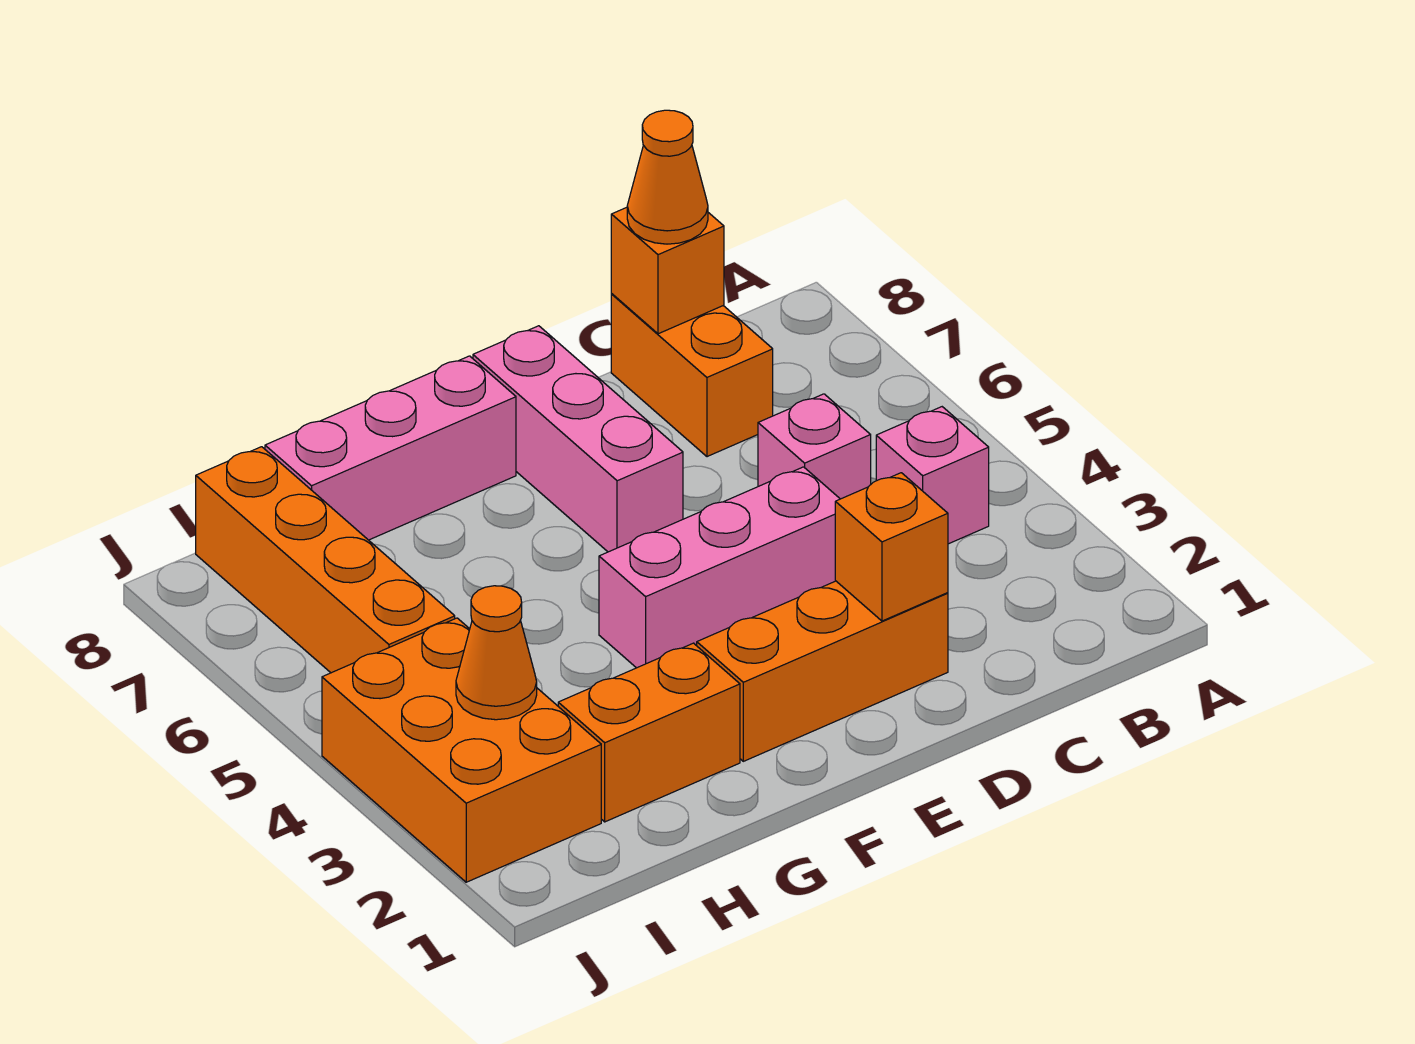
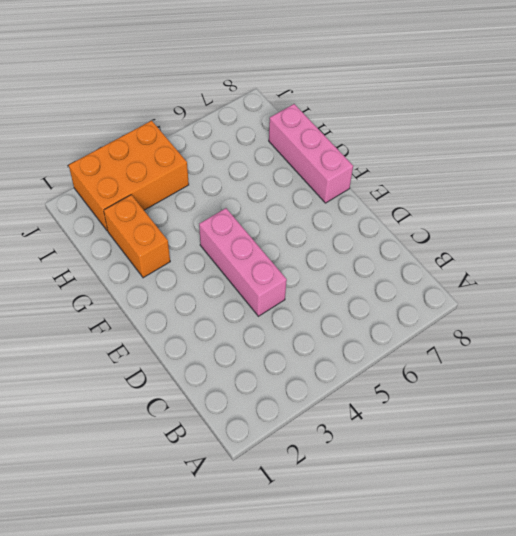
none -> pink 1x1 brick [876,407,989,544]
none -> pink 1x1 brick [758,394,871,499]
none -> orange 1x2 brick [611,294,773,457]

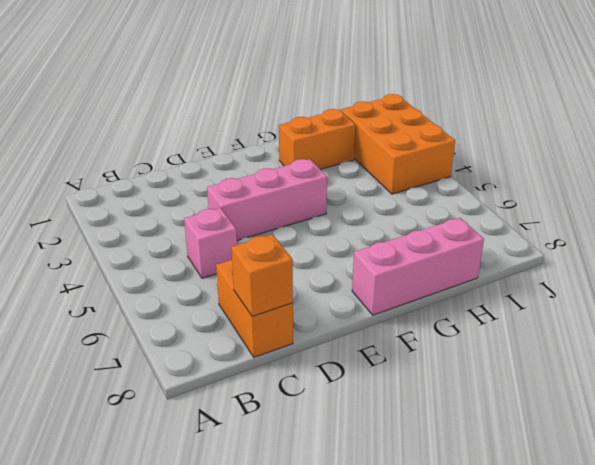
none -> pink 1x1 brick [876,407,989,544]
none -> orange 1x3 brick [697,581,948,761]
none -> pink 1x3 brick [473,326,683,552]

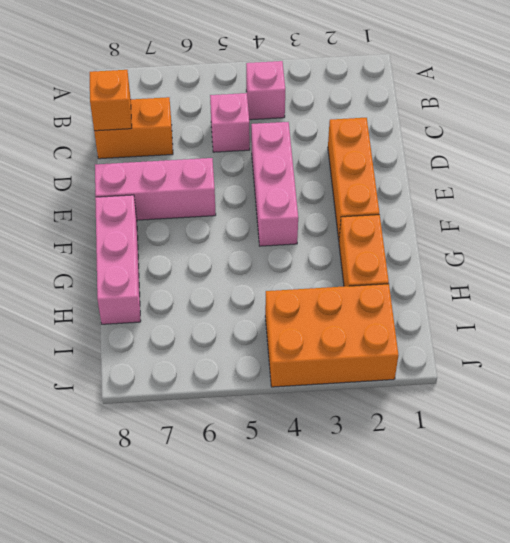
none -> orange 1x4 brick [196,447,455,673]
none -> orange 1x1 brick [835,473,948,621]
none -> orange 1x1 cone [456,586,537,720]

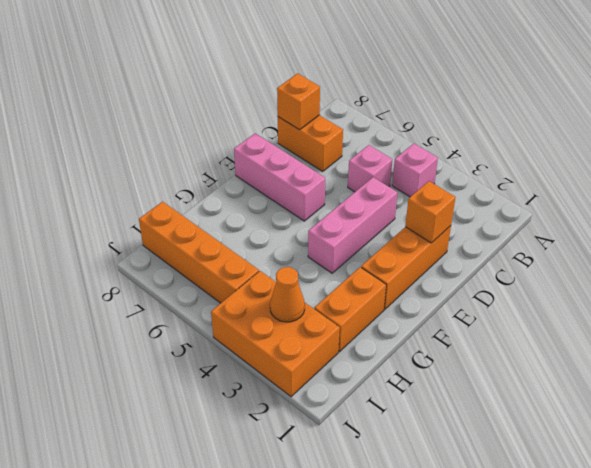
none -> pink 1x3 brick [265,356,516,540]
none -> orange 1x1 cone [627,110,708,244]

